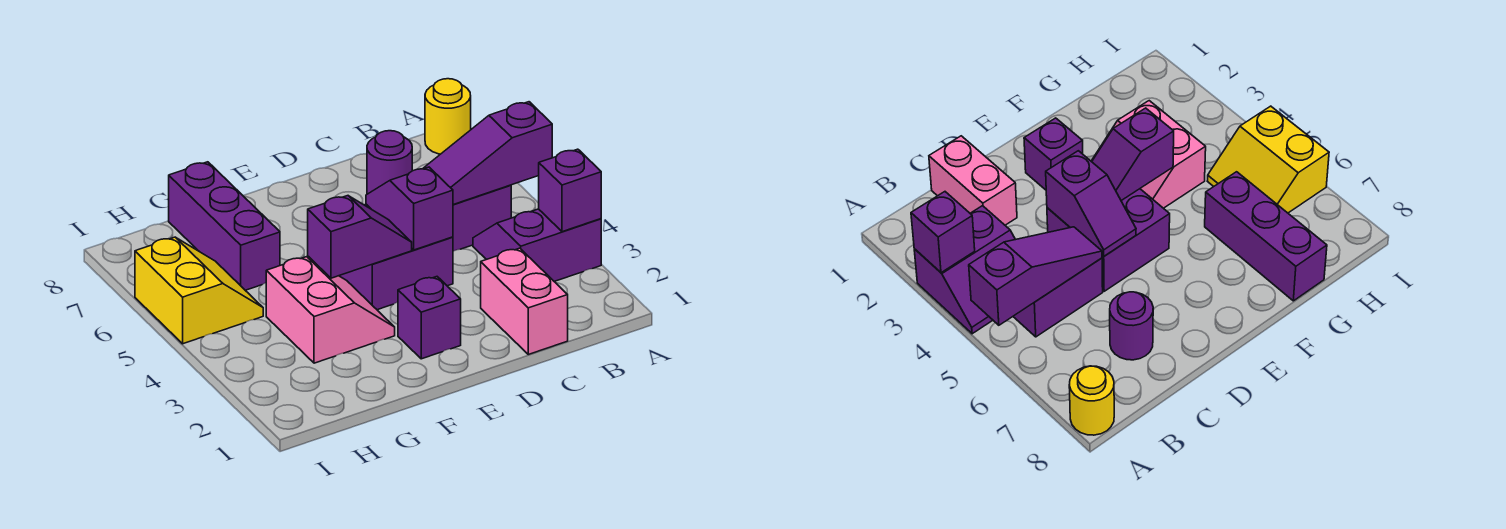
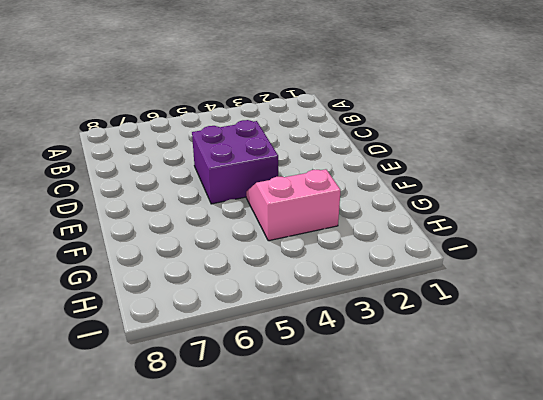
none -> purple 2x2 slope [473,209,601,281]
none -> yellow 1x1 round brick [425,79,471,154]
none -> purple 1x2 brick [453,185,511,251]

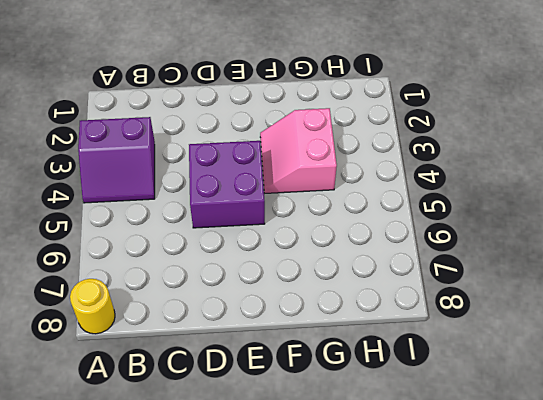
none -> purple 1x2 brick [453,185,511,251]
none -> pink 1x2 brick [481,248,568,354]
none -> purple 1x1 round brick [367,131,412,194]

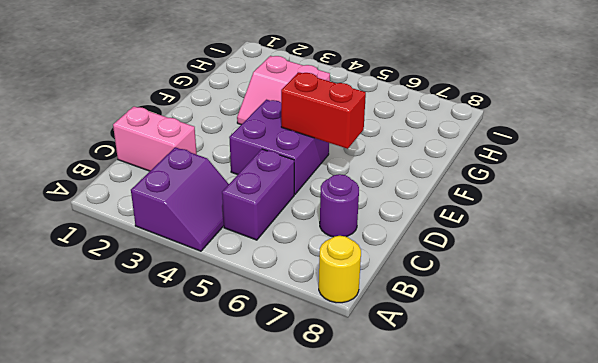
red 1x2 brick [281,72,366,149] -> none
none -> purple 1x1 brick [398,277,461,359]
none -> purple 1x3 brick [169,162,280,290]
none -> yellow 2x2 slope [135,237,263,344]

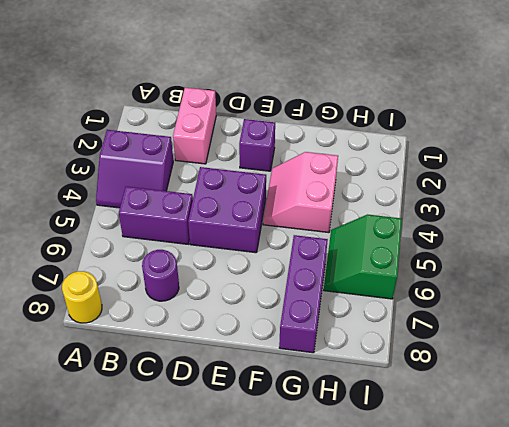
green 2x2 slope [324,214,402,299] -> yellow 2x2 slope [135,237,263,344]
none -> purple 1x1 brick [539,149,601,232]
none -> purple 1x3 slope [423,102,552,205]
none -> purple 1x2 slope [366,167,453,250]

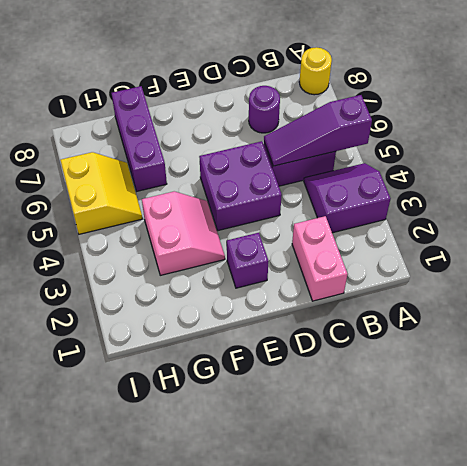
none -> purple 1x1 brick [539,149,601,232]
none -> purple 1x2 slope [366,167,453,250]
none -> purple 1x2 slope [308,196,412,278]

